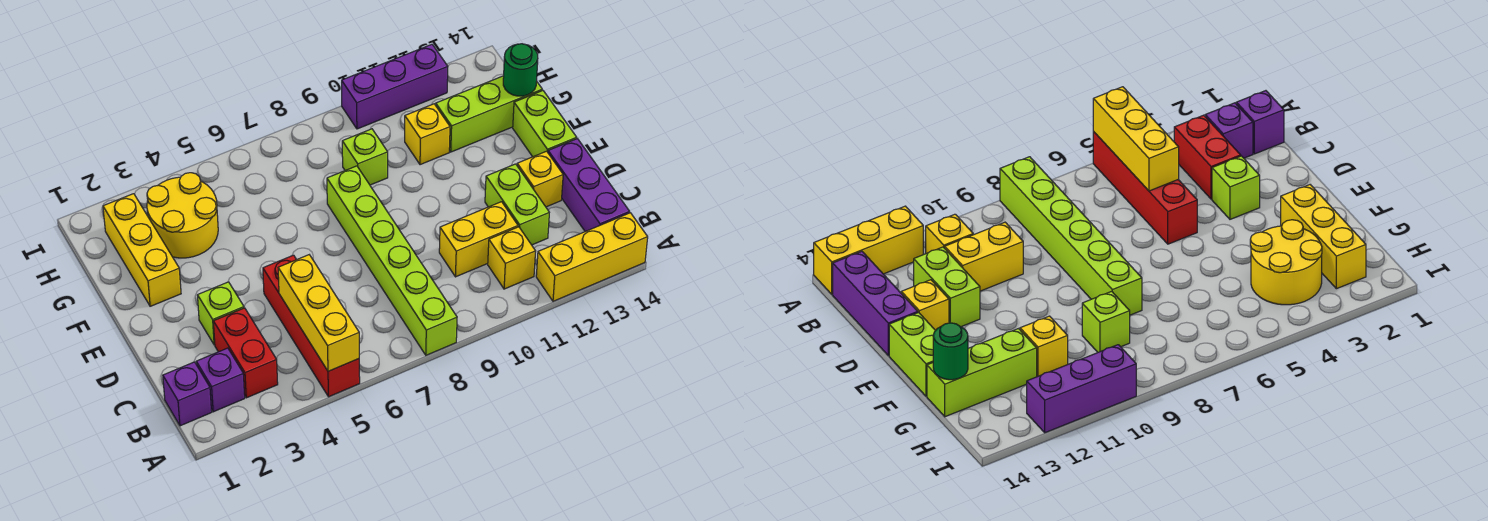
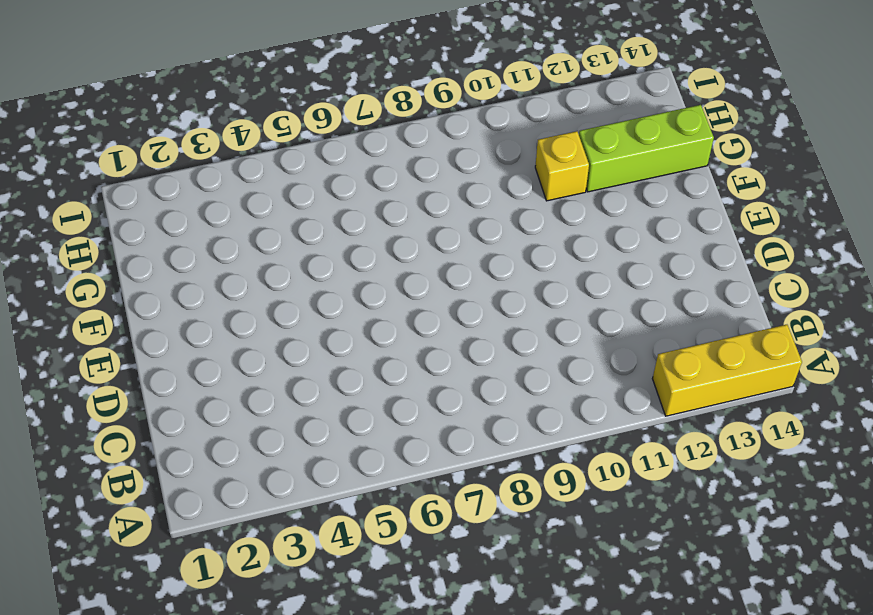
none -> red 1x4 brick [263,255,360,397]
none -> lime 1x6 brick [327,166,457,355]
none -> purple 1x1 brick [163,362,212,426]

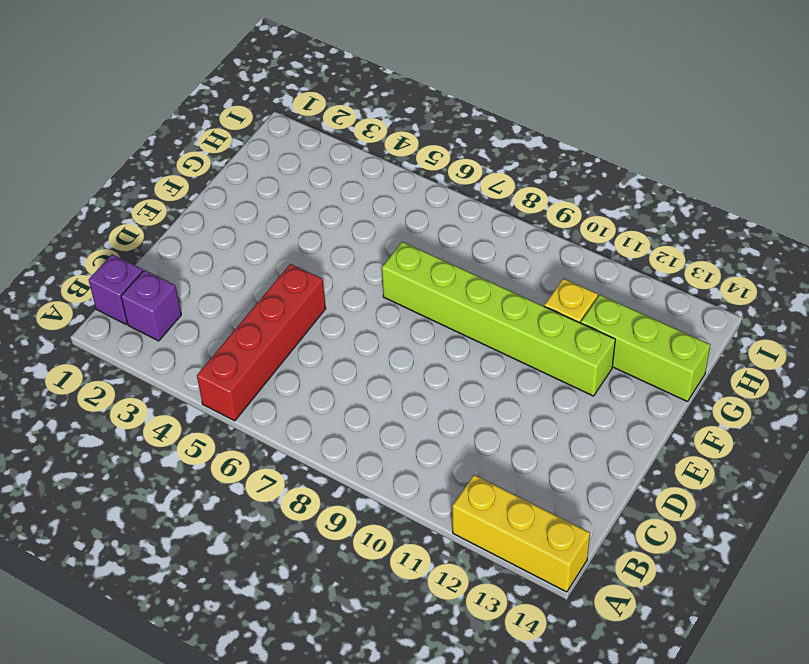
lime 1x6 brick [382,242,615,396] -> lime 1x6 brick turned to [327,166,457,355]
none -> red 1x2 brick [213,308,278,398]
none -> yellow 1x1 brick [488,227,536,289]
none -> purple 1x3 brick [548,139,630,232]

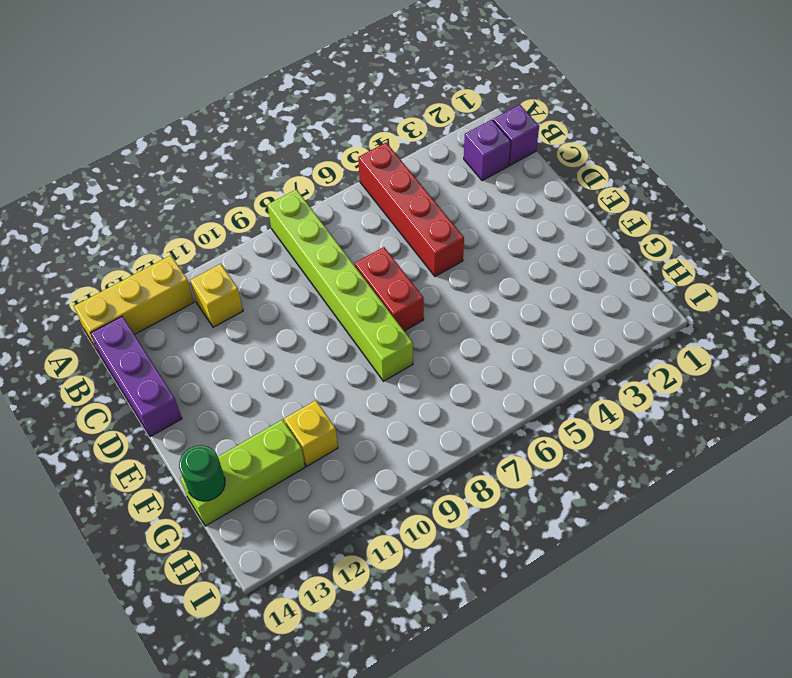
red 1x2 brick [355,247,424,331] -> red 1x2 brick moved to [213,308,278,398]
none -> yellow 1x2 brick [439,202,518,277]
none -> lime 1x2 brick [485,164,549,245]
none -> lime 1x1 brick [197,282,244,345]

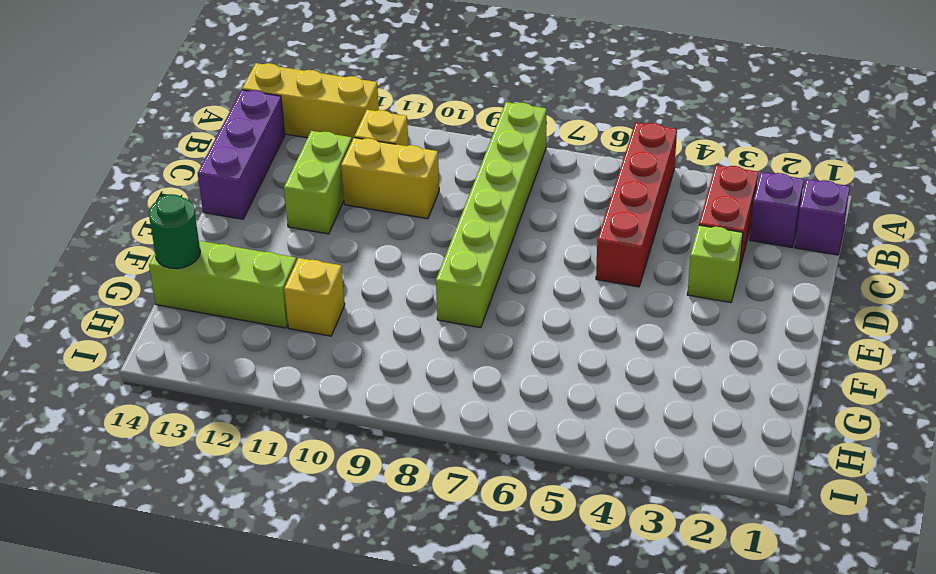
none -> yellow 1x1 brick [517,151,563,207]
none -> lime 1x2 brick [513,90,577,157]
none -> yellow 1x3 brick [103,194,181,306]

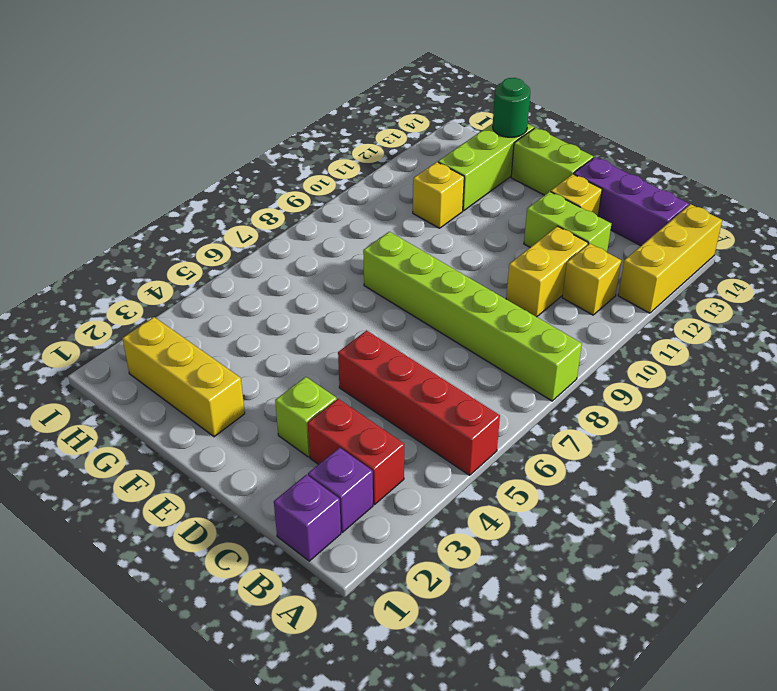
none -> yellow 2x2 round brick [147,173,218,258]
none -> lime 1x1 brick [342,129,388,185]
none -> purple 1x3 brick [342,44,448,129]

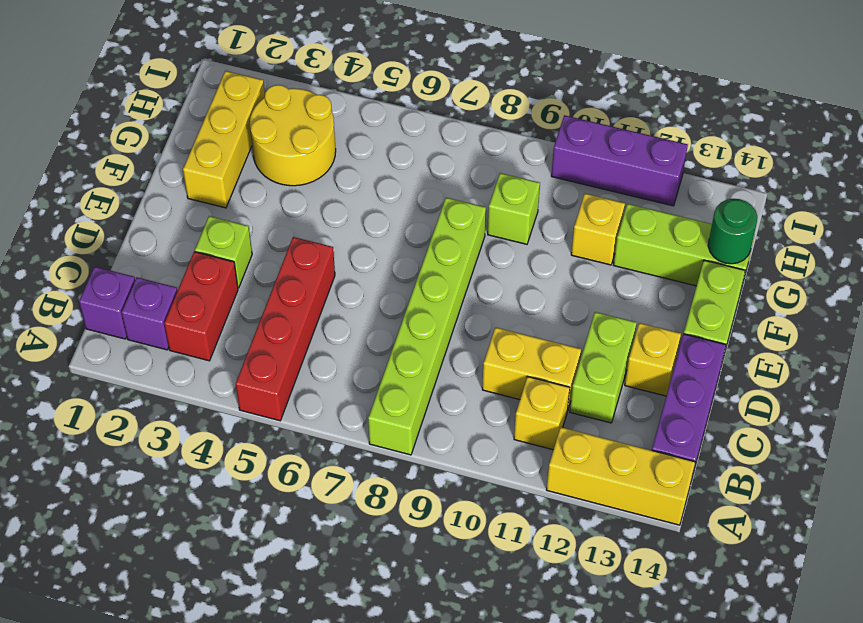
none -> yellow 1x3 brick [278,255,359,371]

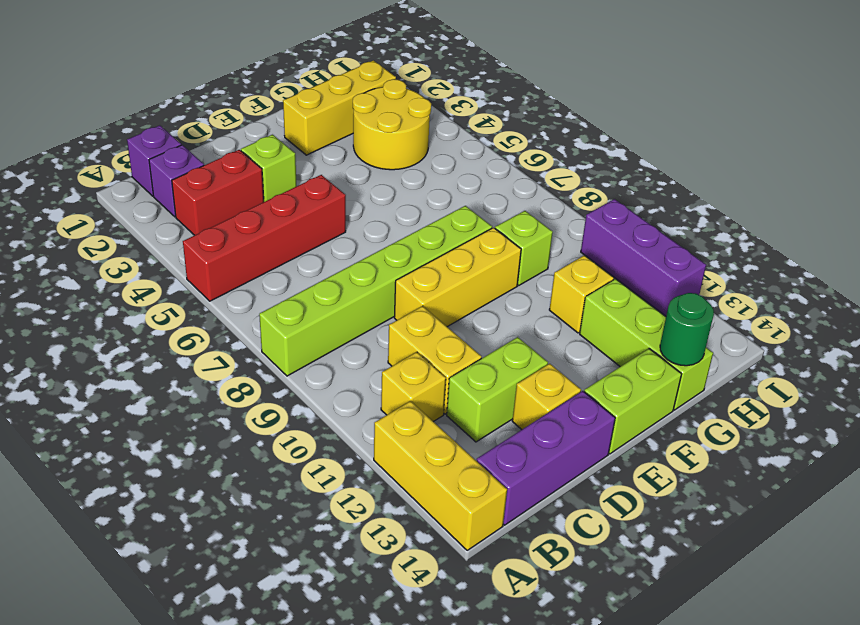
yellow 1x3 brick [394,228,521,327] -> yellow 1x3 brick moved to [278,255,359,371]

